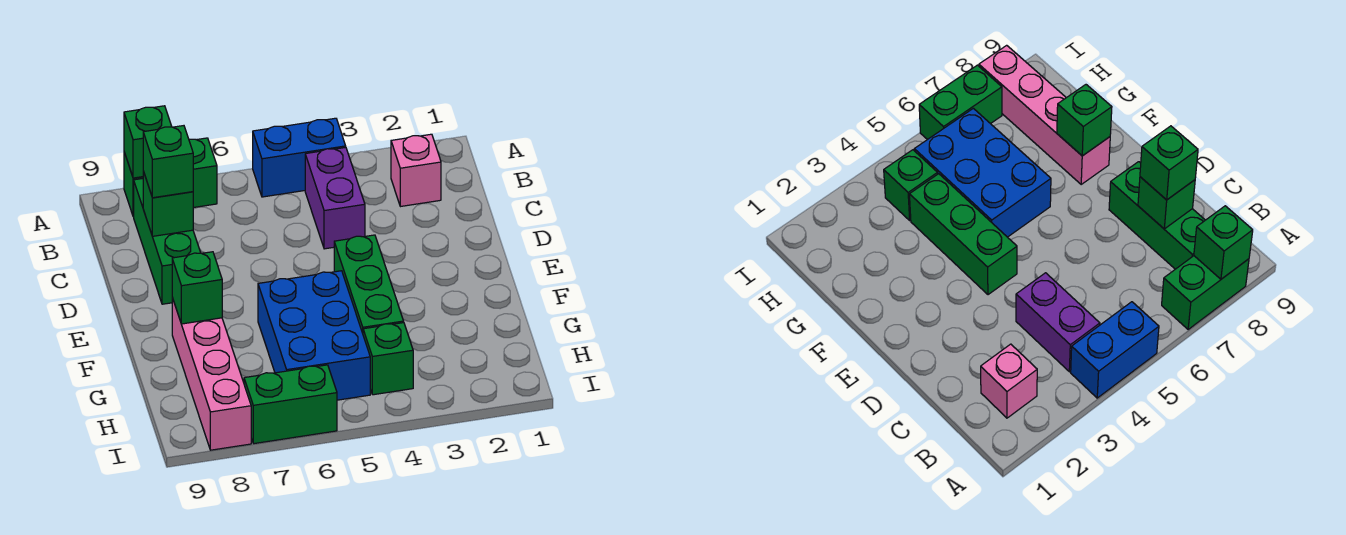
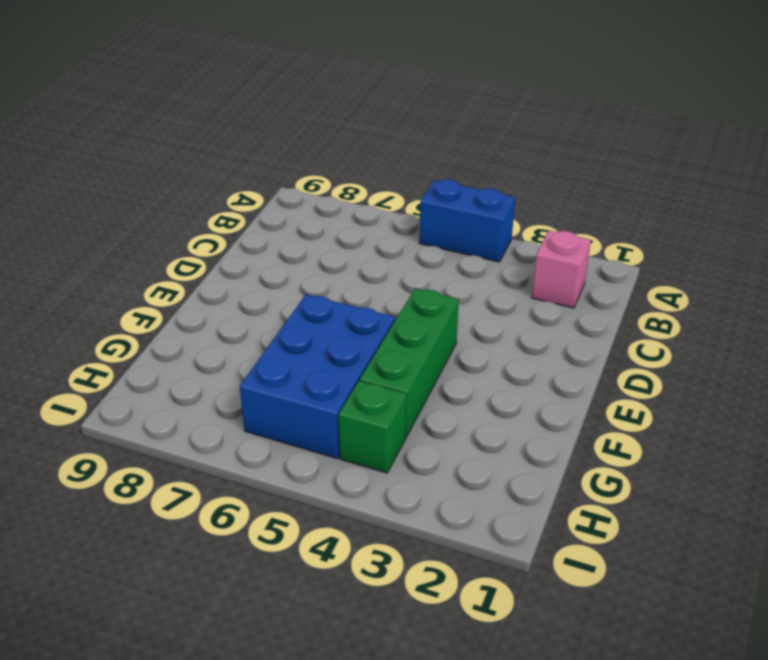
none -> green 1x2 brick [124,138,217,217]
none -> purple 1x2 brick [305,147,365,249]
none -> green 1x3 brick [134,179,201,304]

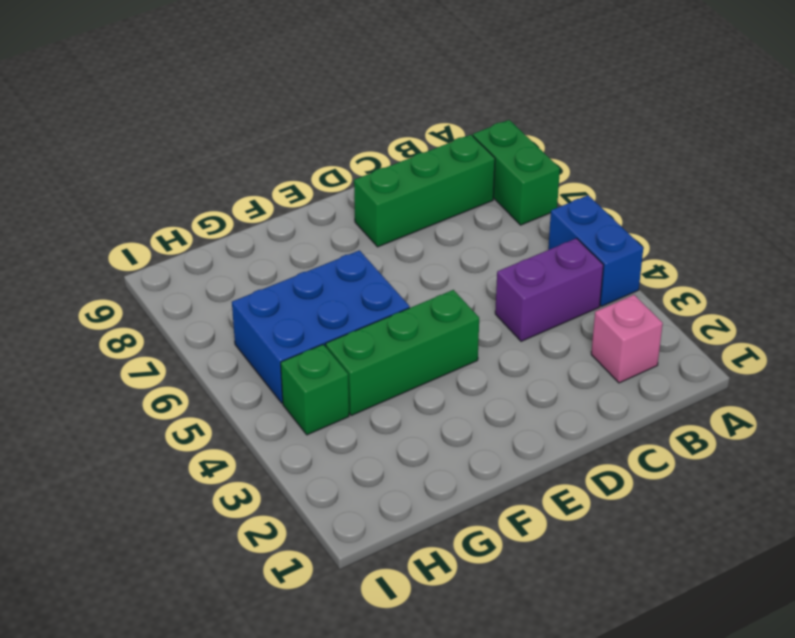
none -> pink 1x4 brick [172,298,251,450]
none -> green 1x2 brick [244,365,337,444]
none -> green 1x1 brick [124,106,172,178]

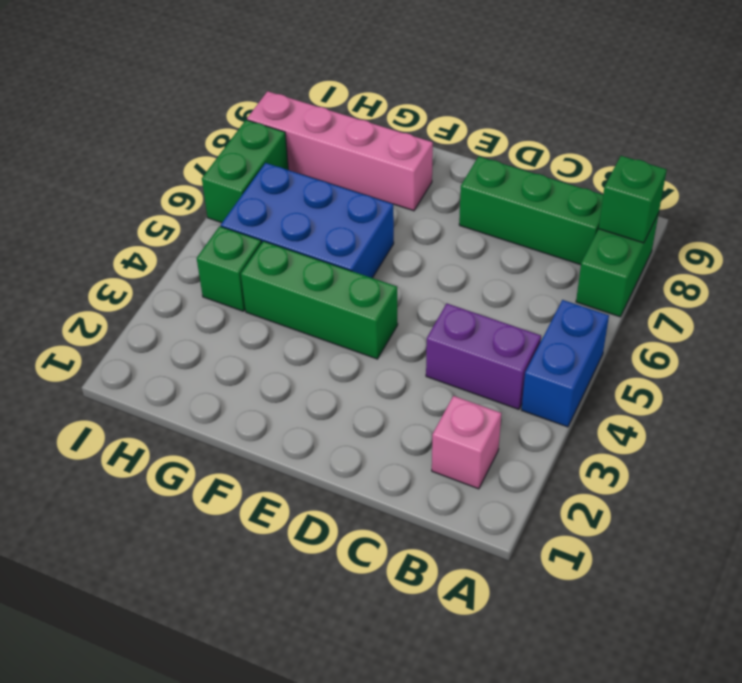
none -> green 1x1 brick [143,171,193,236]
none -> green 1x1 brick [172,252,222,324]
none -> green 1x1 brick [143,126,193,198]

